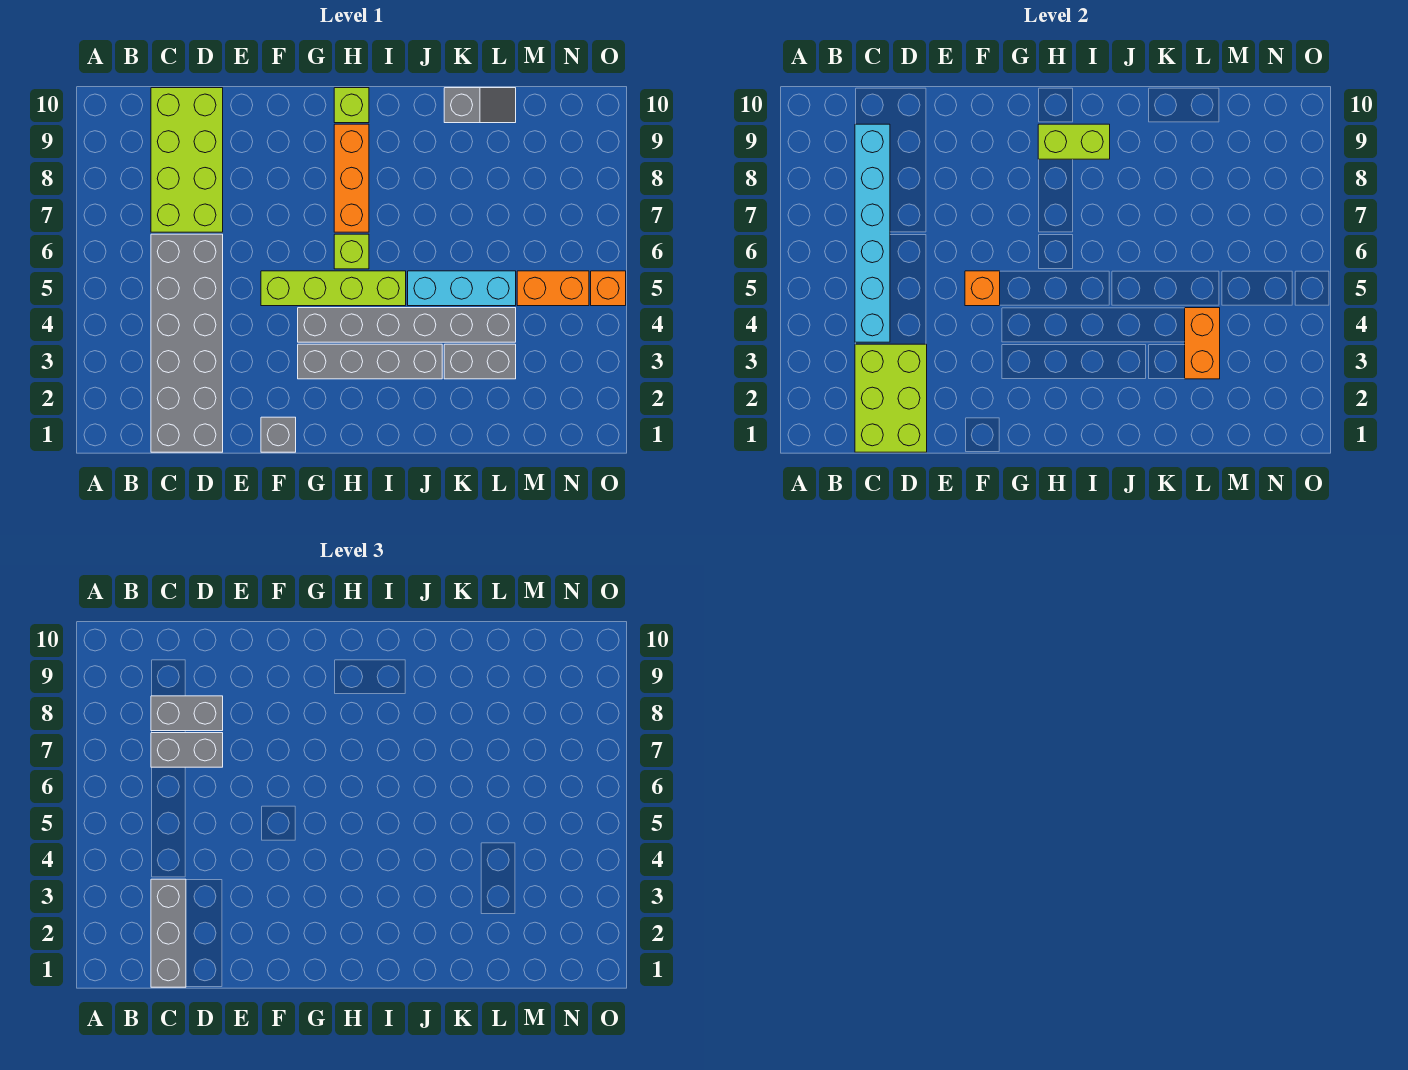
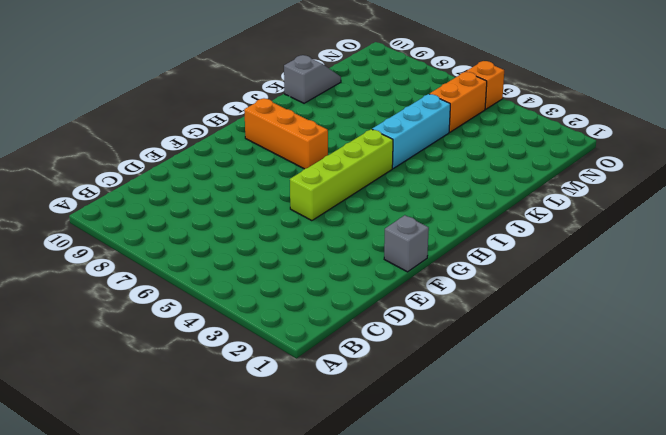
none -> grey 2x6 brick [151,234,223,452]
none -> lime 2x4 brick [151,88,223,232]
none -> grey 1x4 brick [298,344,442,379]

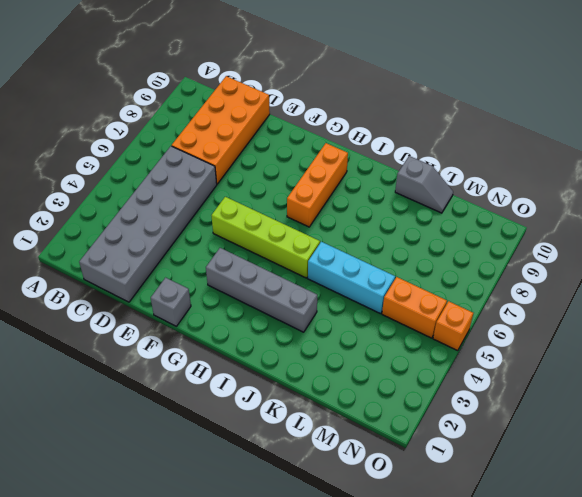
orange 2x4 brick [172,76,270,184] -> lime 2x4 brick [151,88,223,232]
none -> grey 1x6 brick [298,308,516,342]
none -> lime 1x1 brick [334,234,369,269]
none -> lime 1x1 brick [334,88,369,123]

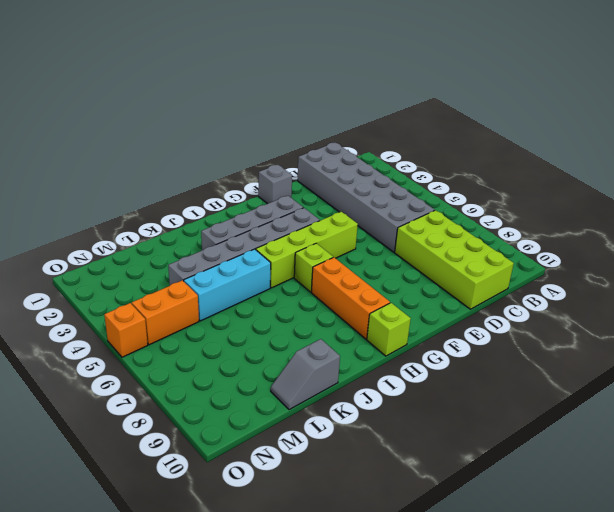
none -> grey 1x2 brick [444,344,516,379]
none -> lime 2x3 brick [855,344,927,452]
none -> cyan 1x6 brick [855,124,890,342]

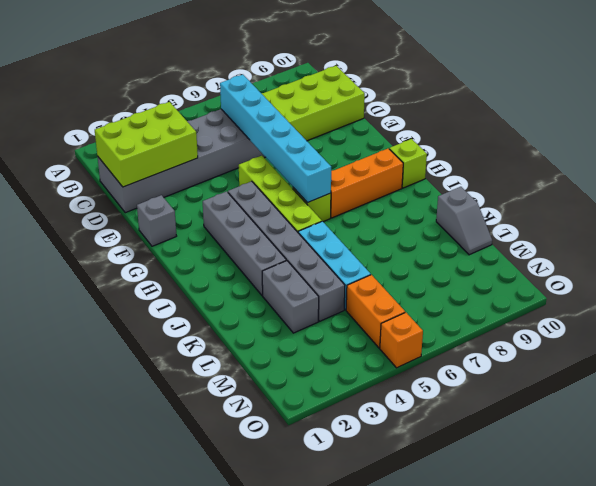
cyan 1x6 brick [220,75,331,203] -> cyan 1x6 brick turned to [855,124,890,342]
none -> orange 1x1 brick [965,271,1000,306]
none -> lime 1x2 brick [1038,124,1110,159]
none -> orange 1x2 brick [1185,308,1220,379]

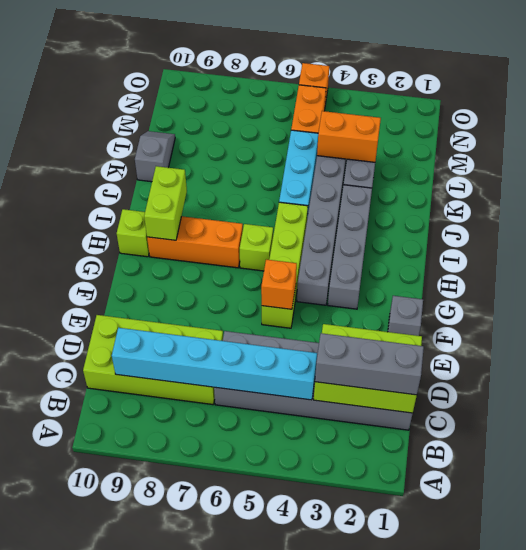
none -> grey 1x2 brick [151,733,223,767]
none -> grey 1x2 brick [151,696,223,731]

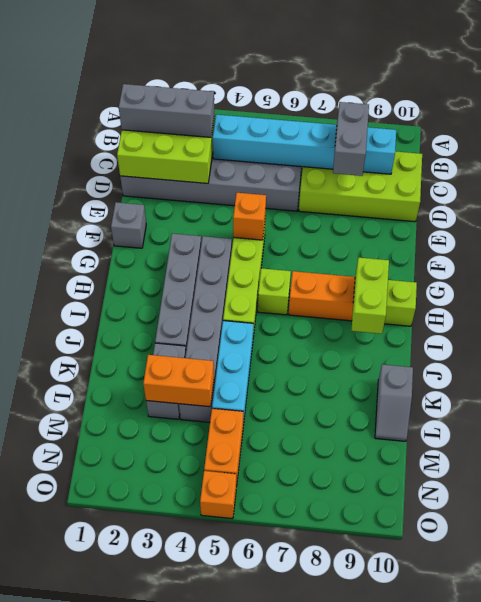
none -> grey 1x2 brick [151,733,223,767]

